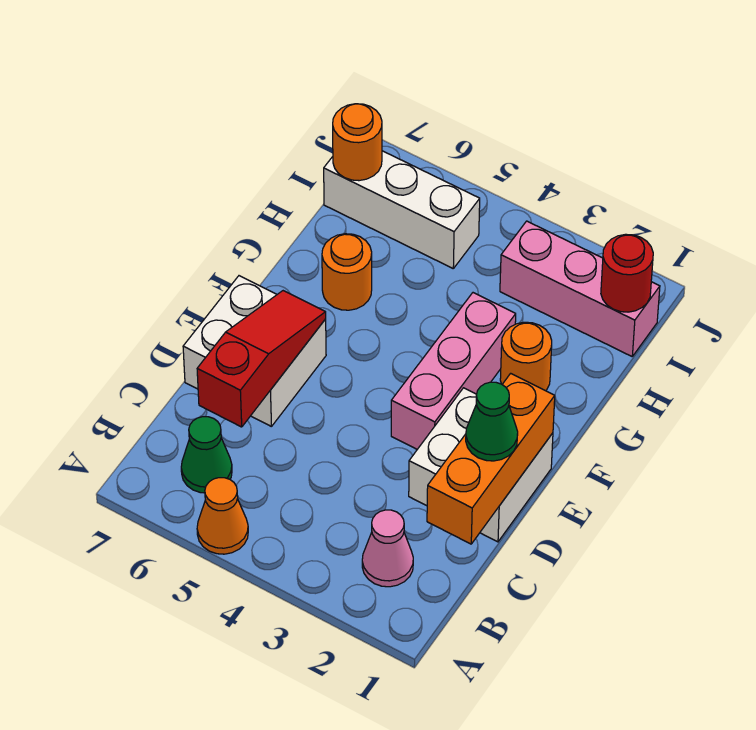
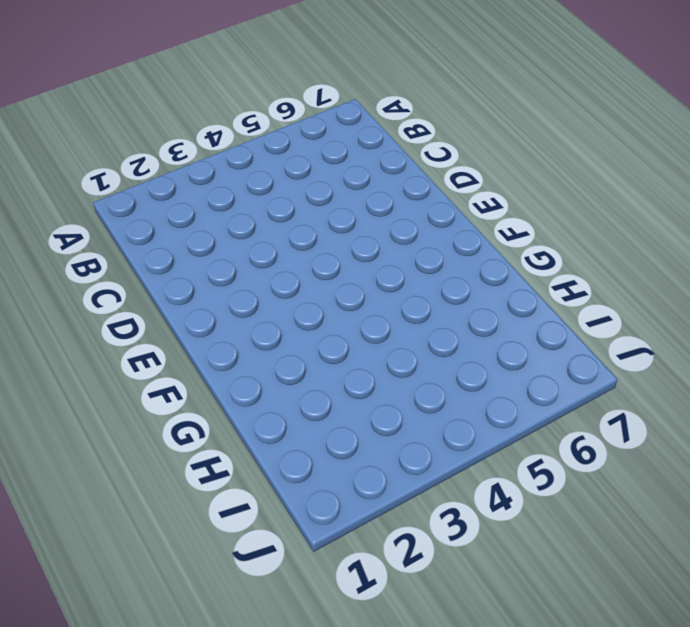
none -> orange 1x1 cone [197,478,248,554]
none -> pink 1x1 cone [362,510,413,587]
none -> green 1x1 cone [181,417,232,493]

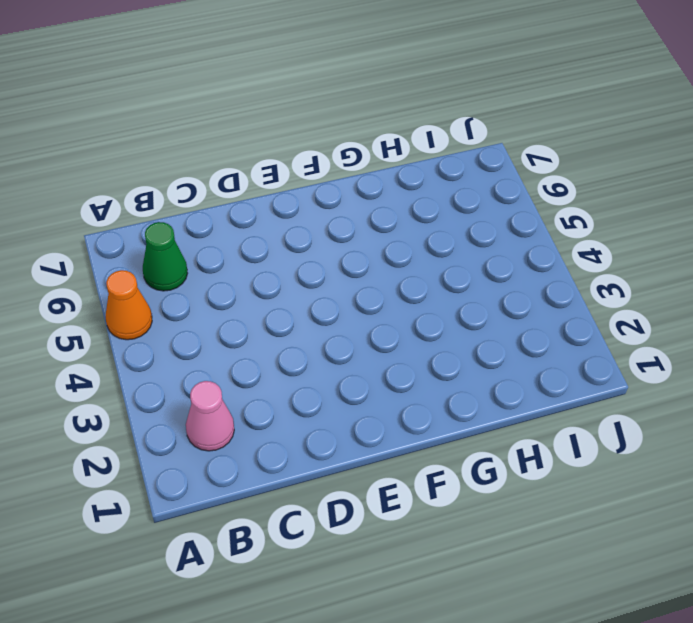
none -> white 2x2 brick [409,388,553,542]
none -> white 2x2 brick [183,276,326,427]
none -> pink 1x3 brick [391,293,516,449]

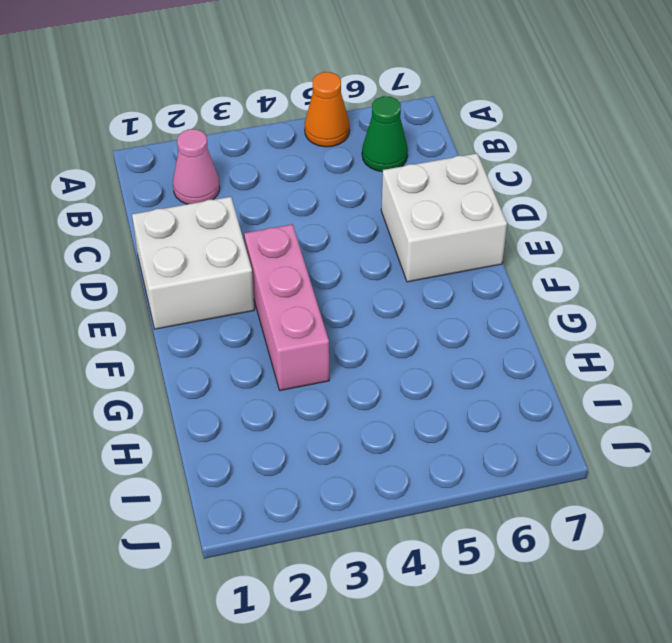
none -> orange 1x1 round brick [500,322,552,391]
none -> orange 1x1 round brick [322,234,372,310]
none -> pink 1x3 brick [500,221,660,356]

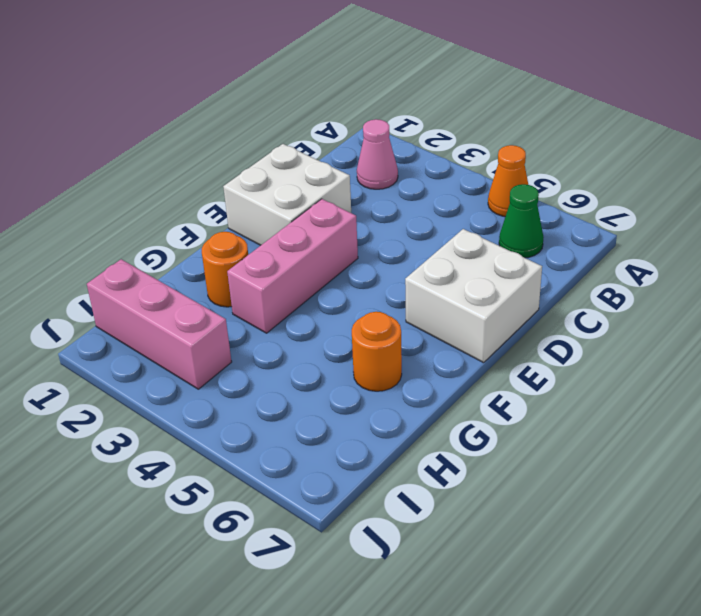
none -> white 1x3 brick [324,151,480,268]
none -> orange 1x3 brick [427,373,555,544]
none -> red 1x3 slope [197,291,326,427]

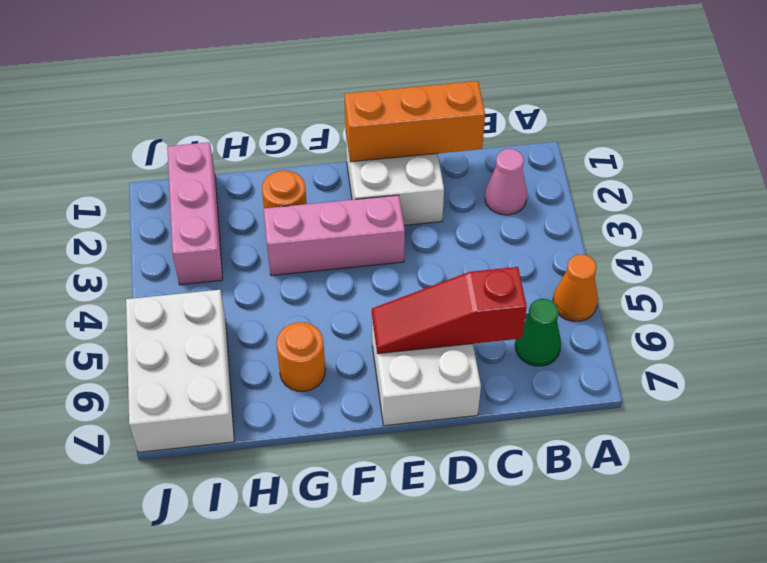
white 2x3 brick [126,290,234,452] -> white 1x3 brick [324,151,480,268]
none -> red 1x1 round brick [601,234,653,312]
none -> orange 1x1 round brick [333,104,382,181]
none -> green 1x1 cone [466,382,518,461]

